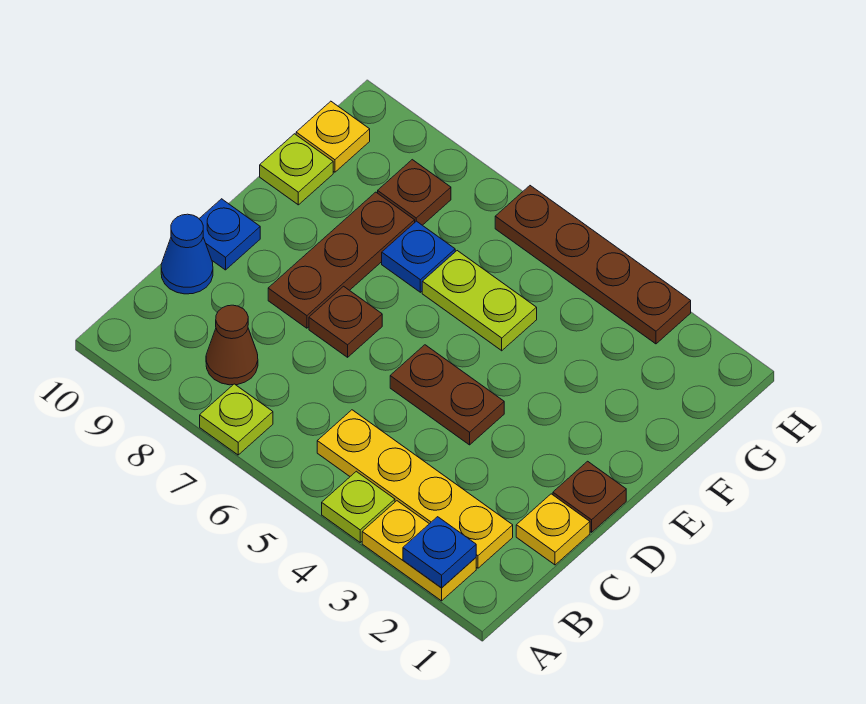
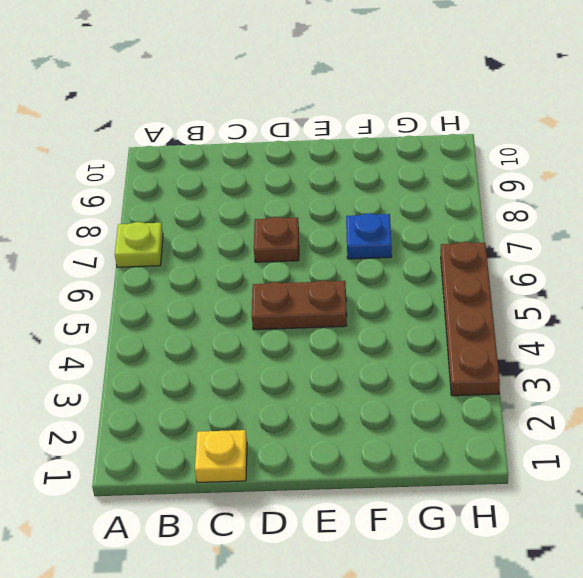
brown 1x2 plate [252,280,347,330] -> brown 1x2 plate turned to [390,345,504,445]
none -> yellow 1x2 plate [362,501,476,601]
none -> lime 1x1 plate [322,471,395,542]
none -> yellow 1x4 plate [317,410,513,568]

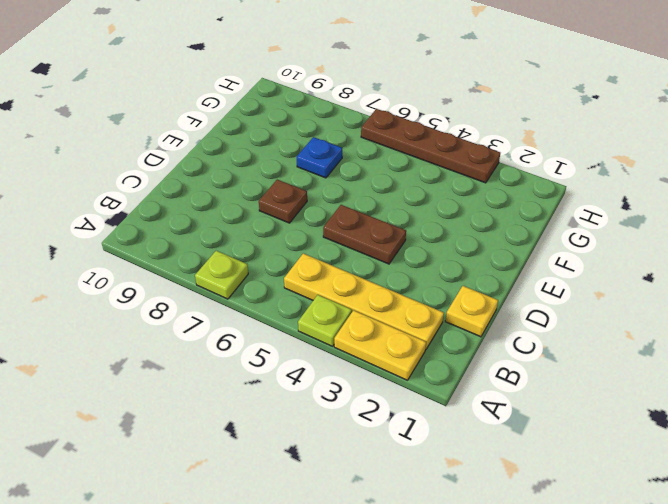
none -> brown 1x1 cone [206,305,258,385]
none -> blue 1x1 cone [161,214,213,294]
none -> brown 1x1 plate [553,461,626,532]

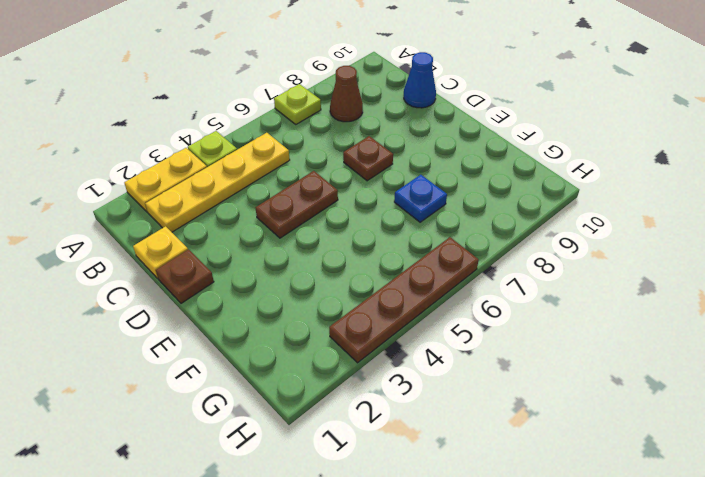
none -> brown 1x3 plate [268,192,415,328]
none -> blue 1x1 plate [199,199,260,270]
none -> lime 1x2 plate [422,251,537,351]

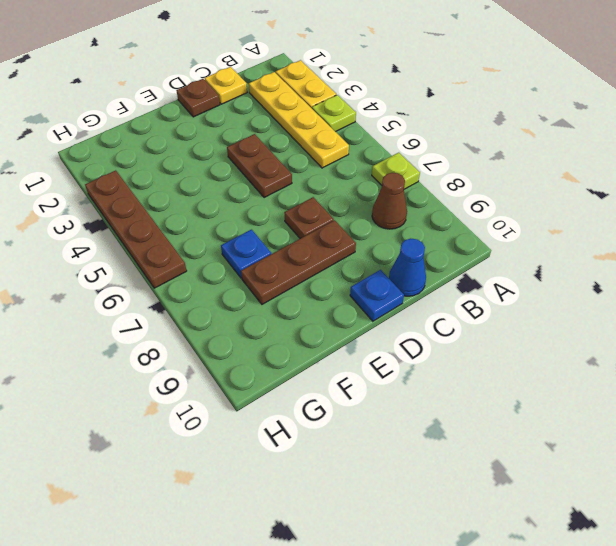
none -> lime 1x2 plate [422,251,537,351]
none -> lime 1x1 plate [260,134,333,205]
none -> brown 1x1 plate [378,160,451,225]

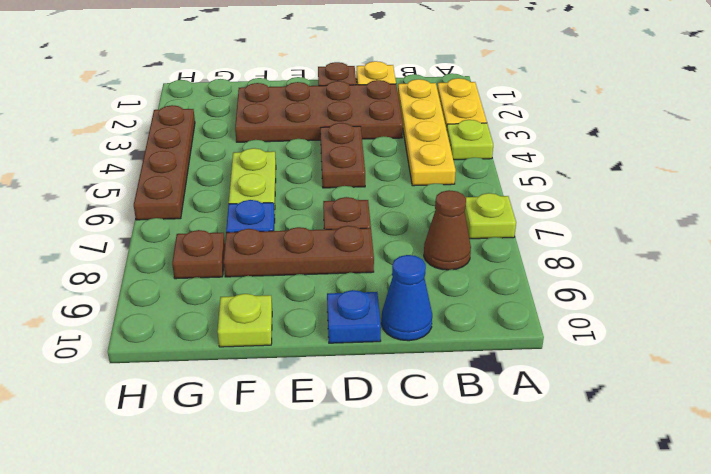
brown 2x4 plate [235,80,403,142] -> none
none -> yellow 1x1 plate [296,101,370,172]
none -> blue 1x1 plate [403,517,476,588]

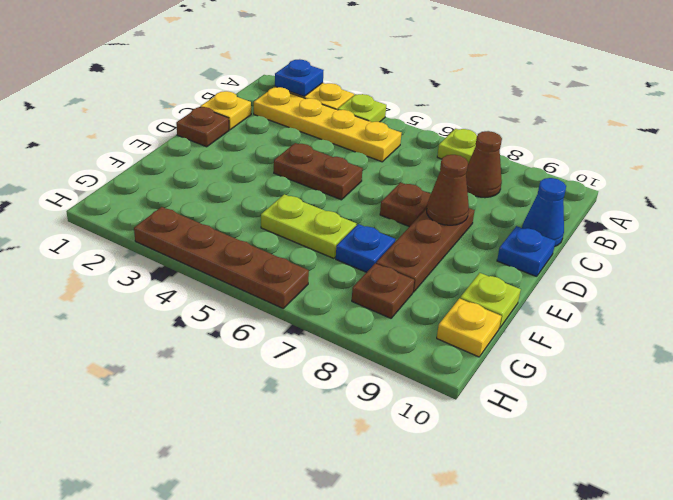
brown 1x1 cone [427,155,469,225] -> none

